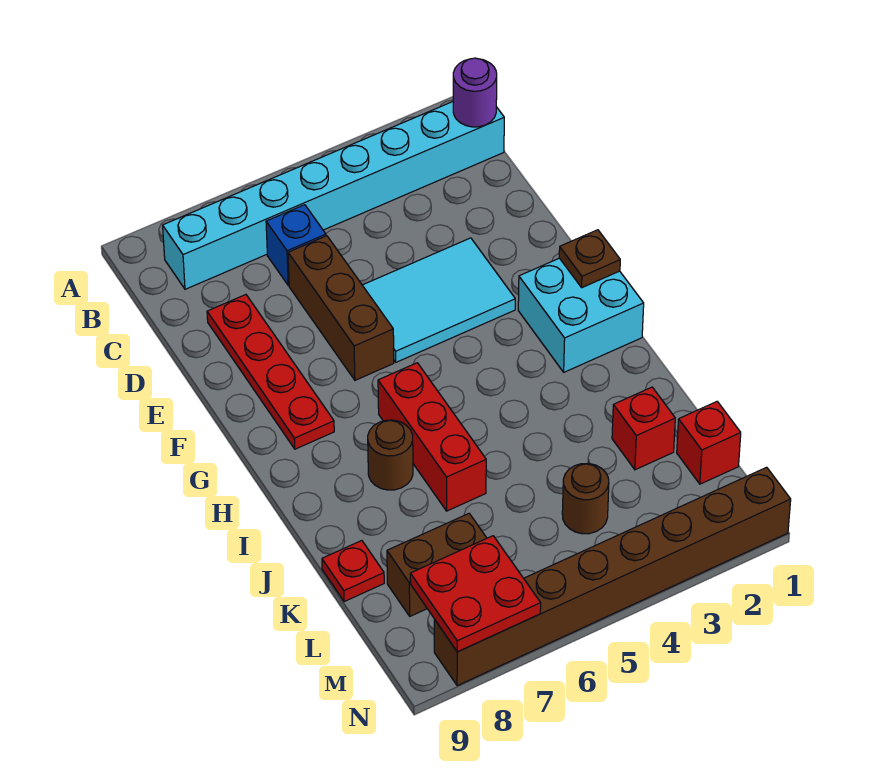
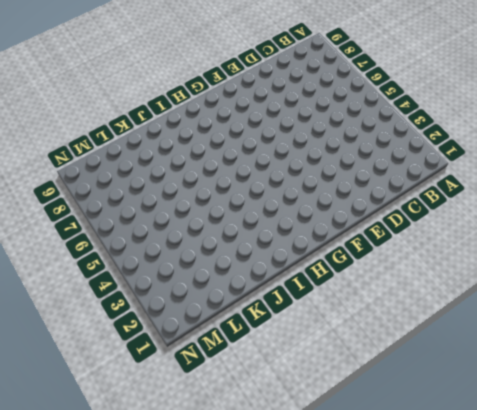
none -> cyan 1x8 brick [163,102,504,289]
none -> blue 1x1 brick [266,205,326,285]
none -> brown 1x3 brick [288,236,394,380]

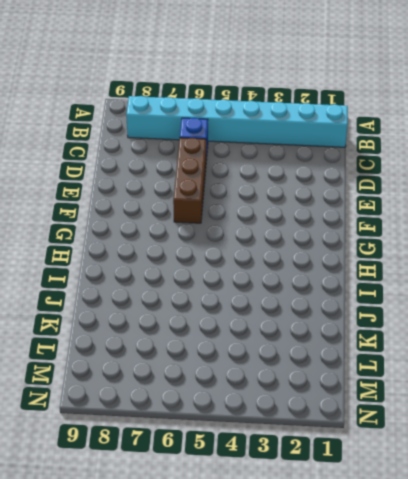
none -> red 1x4 plate [207,295,334,449]
none -> cyan 2x3 tile [363,238,515,362]
none -> cyan 2x2 brick [518,258,644,372]

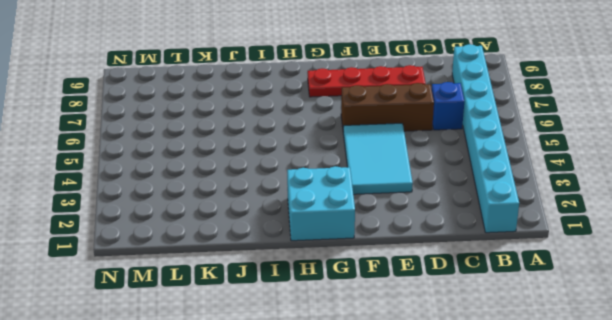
none -> red 1x3 brick [378,363,486,511]
none -> brown 1x1 round brick [368,420,413,490]
none -> red 1x1 brick [612,387,675,470]

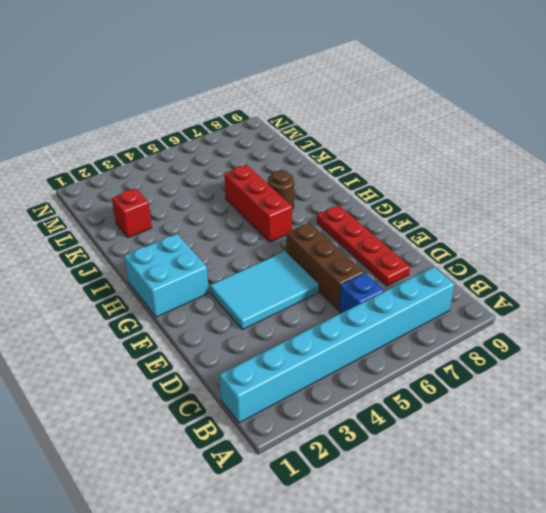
none -> red 1x1 plate [322,541,384,602]
none -> red 1x1 brick [677,402,741,484]
none -> brown 1x1 round brick [562,463,609,534]

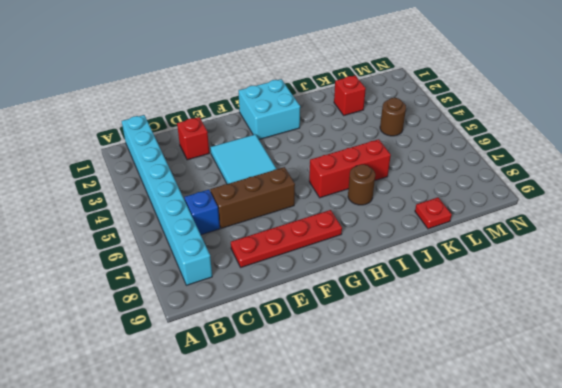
red 1x1 brick [177,117,209,160] -> red 1x1 brick moved to [677,402,741,484]
none -> brown 1x2 brick [387,514,487,616]
none -> brown 1x8 brick [434,467,791,686]
none -> purple 1x1 round brick [453,58,497,127]

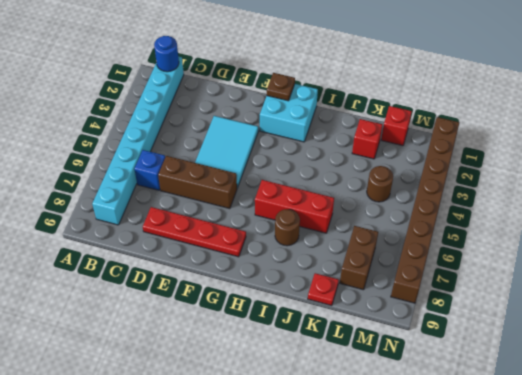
blue 1x1 round brick [154,36,179,72] -> purple 1x1 round brick [453,58,497,127]
none -> red 2x2 plate [410,536,541,652]

